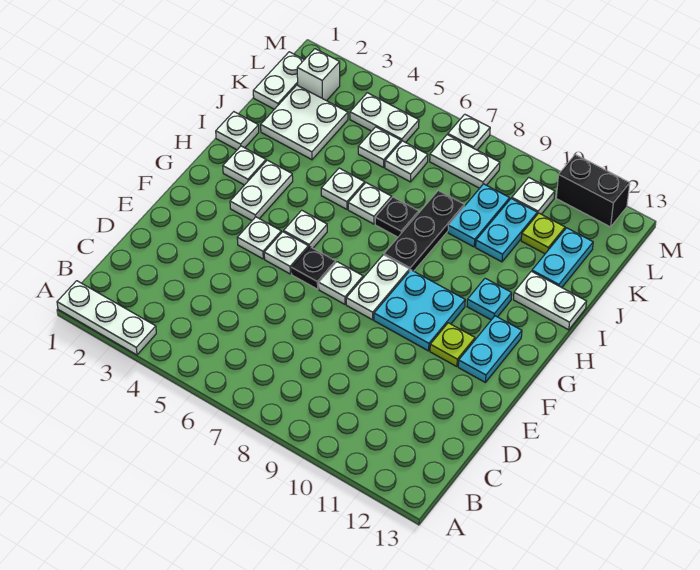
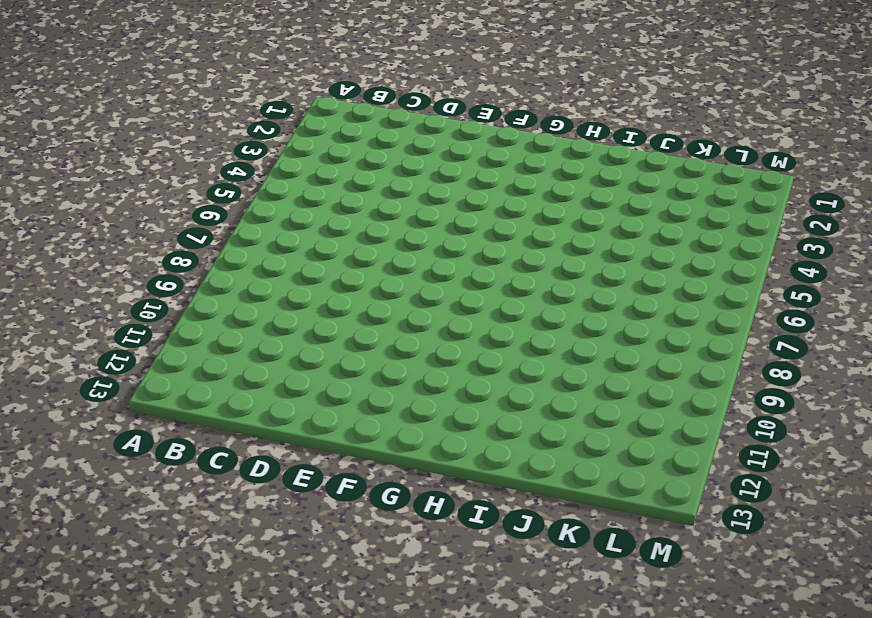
none -> white 1x3 plate [57,281,156,355]
none -> white 1x1 plate [237,217,281,259]
none -> white 1x1 plate [264,232,308,274]
none -> black 1x1 plate [291,247,336,289]

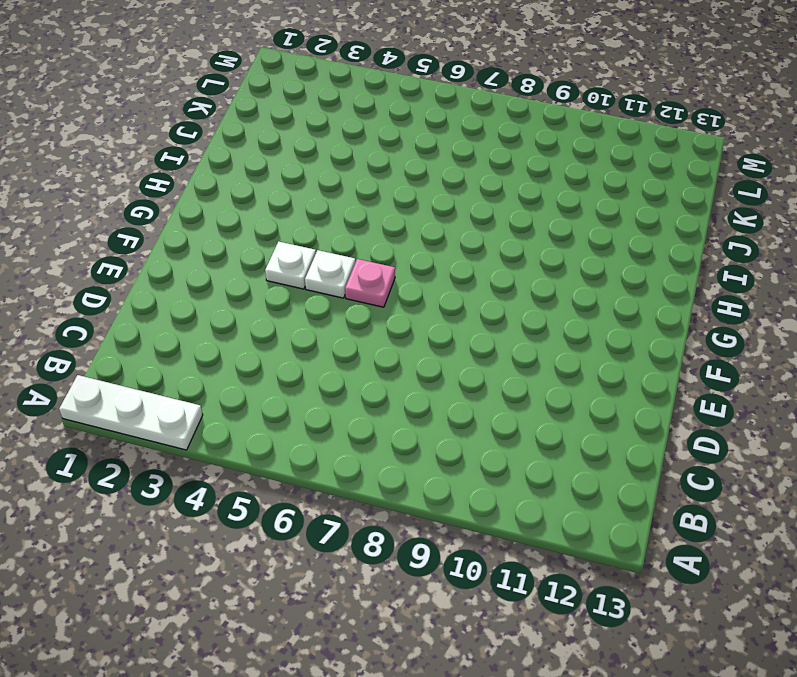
pink 1x1 plate [345,259,395,307] -> black 1x1 plate [291,247,336,289]
none -> white 1x1 plate [319,262,363,304]
none -> white 1x2 plate [346,255,409,320]
none -> cyan 2x2 plate [374,270,465,351]
none -> lime 1x1 plate [430,323,475,367]

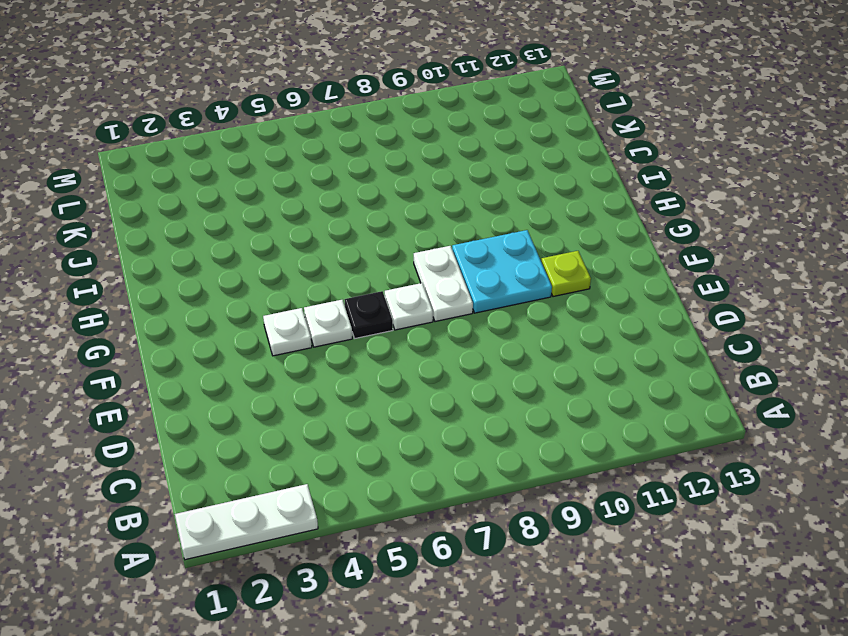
none -> cyan 1x2 plate [458,316,522,382]
none -> white 1x2 plate [230,160,293,221]
none -> white 1x1 plate [284,210,327,248]
none -> white 1x1 plate [223,146,266,185]

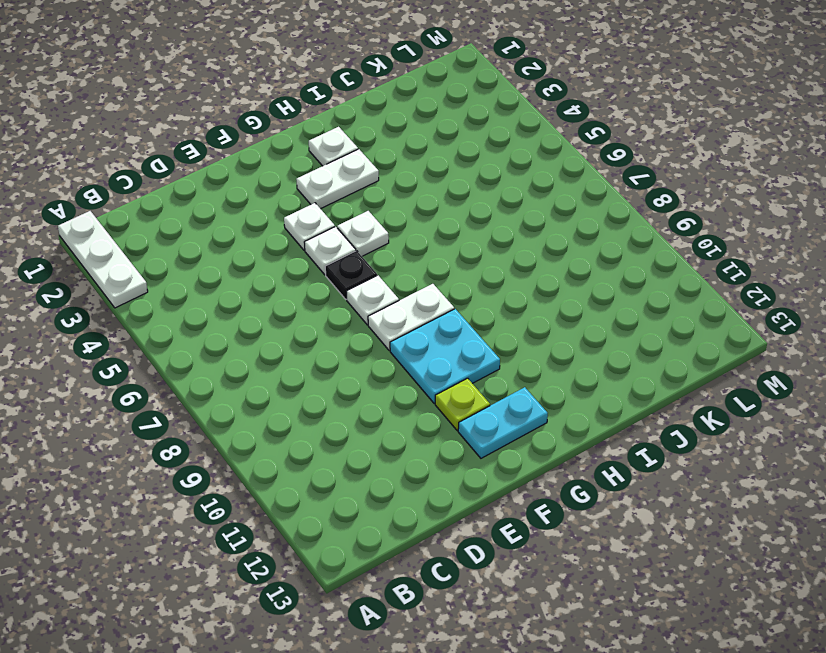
none -> black 1x3 plate [384,190,464,271]
none -> cyan 1x1 plate [467,278,512,320]
none -> white 1x1 plate [216,112,259,150]
none -> white 1x1 plate [321,168,365,209]

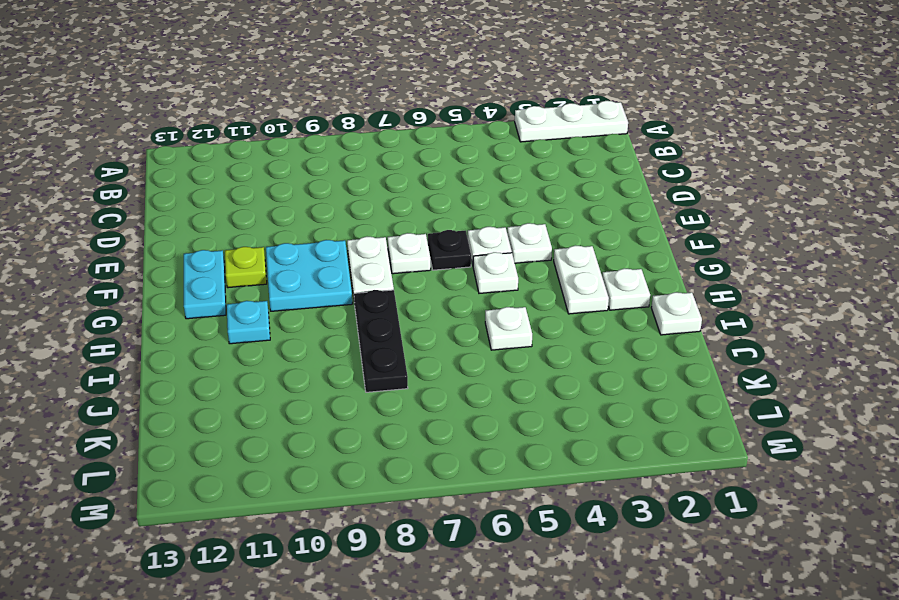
none -> white 1x1 plate [348,183,392,224]
none -> black 1x1 plate [375,197,419,237]
none -> white 1x2 plate [513,271,587,330]
none -> white 2x2 plate [261,85,348,160]

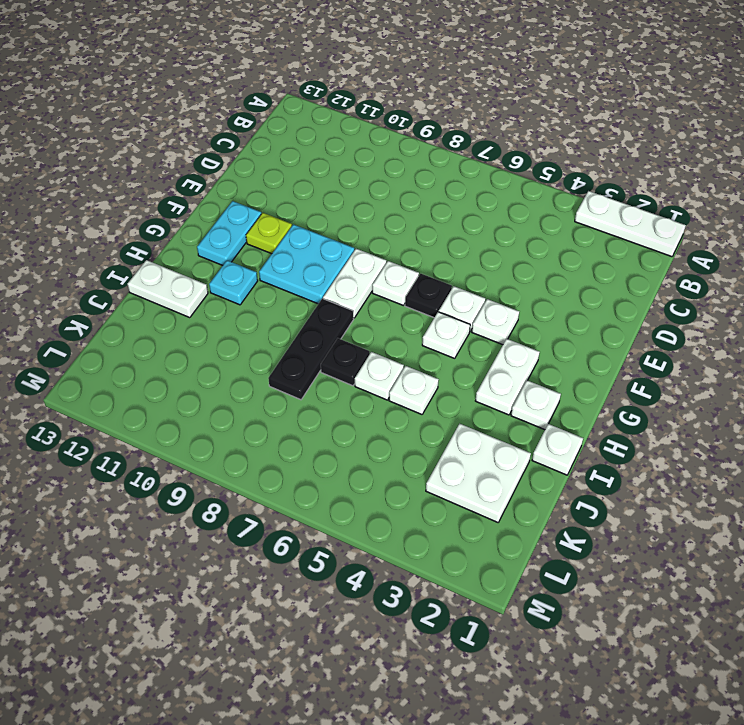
none -> cyan 1x2 plate [448,184,510,247]
none -> cyan 1x2 plate [476,198,537,262]
none -> cyan 1x2 plate [532,228,593,288]
none -> white 1x2 plate [253,52,304,109]

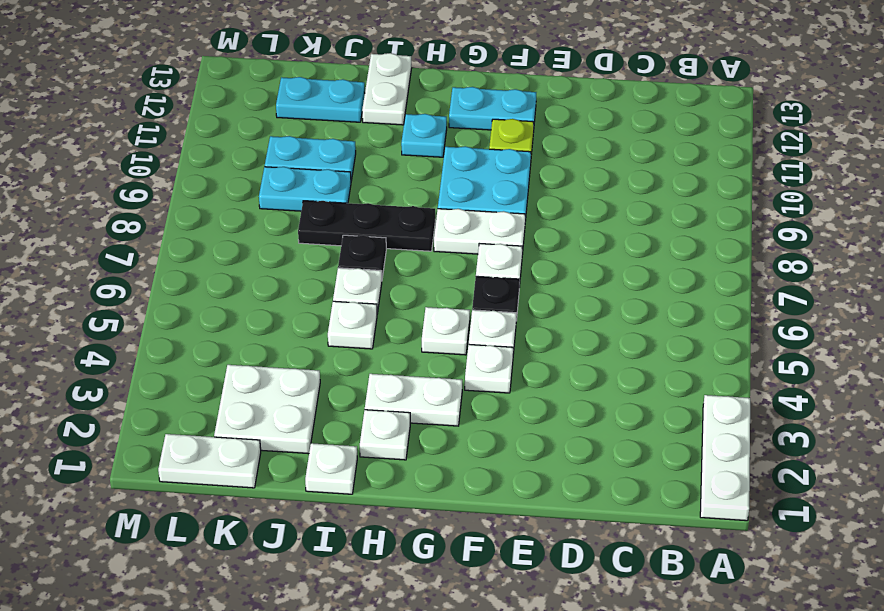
none -> white 1x1 plate [358,127,401,167]
none -> white 1x1 plate [385,141,428,182]
none -> lime 1x1 plate [521,213,565,254]
none -> white 1x1 brick [297,49,340,101]

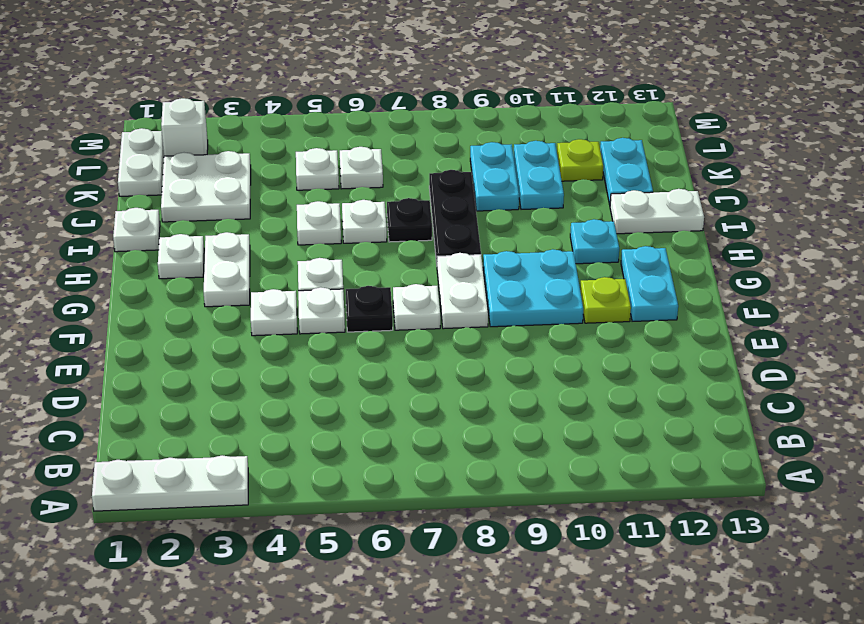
none -> white 1x2 plate [350,93,419,143]
none -> white 1x2 plate [430,135,500,188]
none -> white 1x1 plate [512,177,555,214]
none -> white 1x1 plate [448,114,490,150]

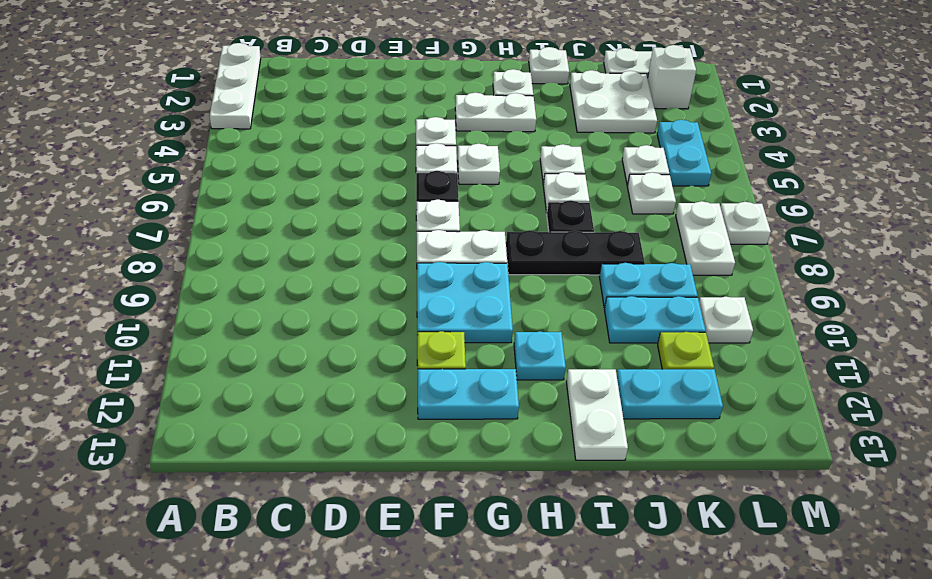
cyan 1x2 plate [657,120,711,186] -> white 1x2 plate [350,93,419,143]
none -> black 1x2 brick [556,155,630,227]

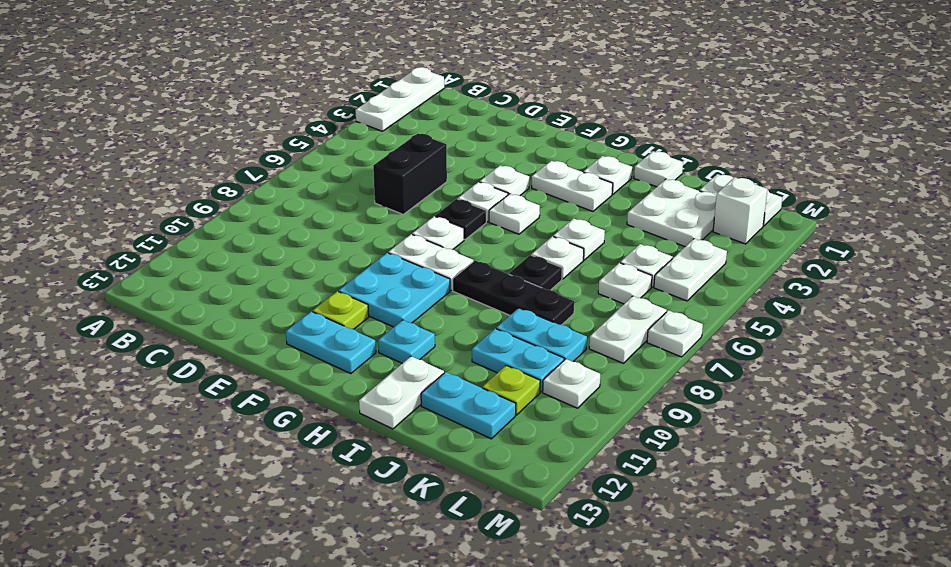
black 1x2 brick [373,134,447,214] -> black 1x2 brick moved to [556,155,630,227]

